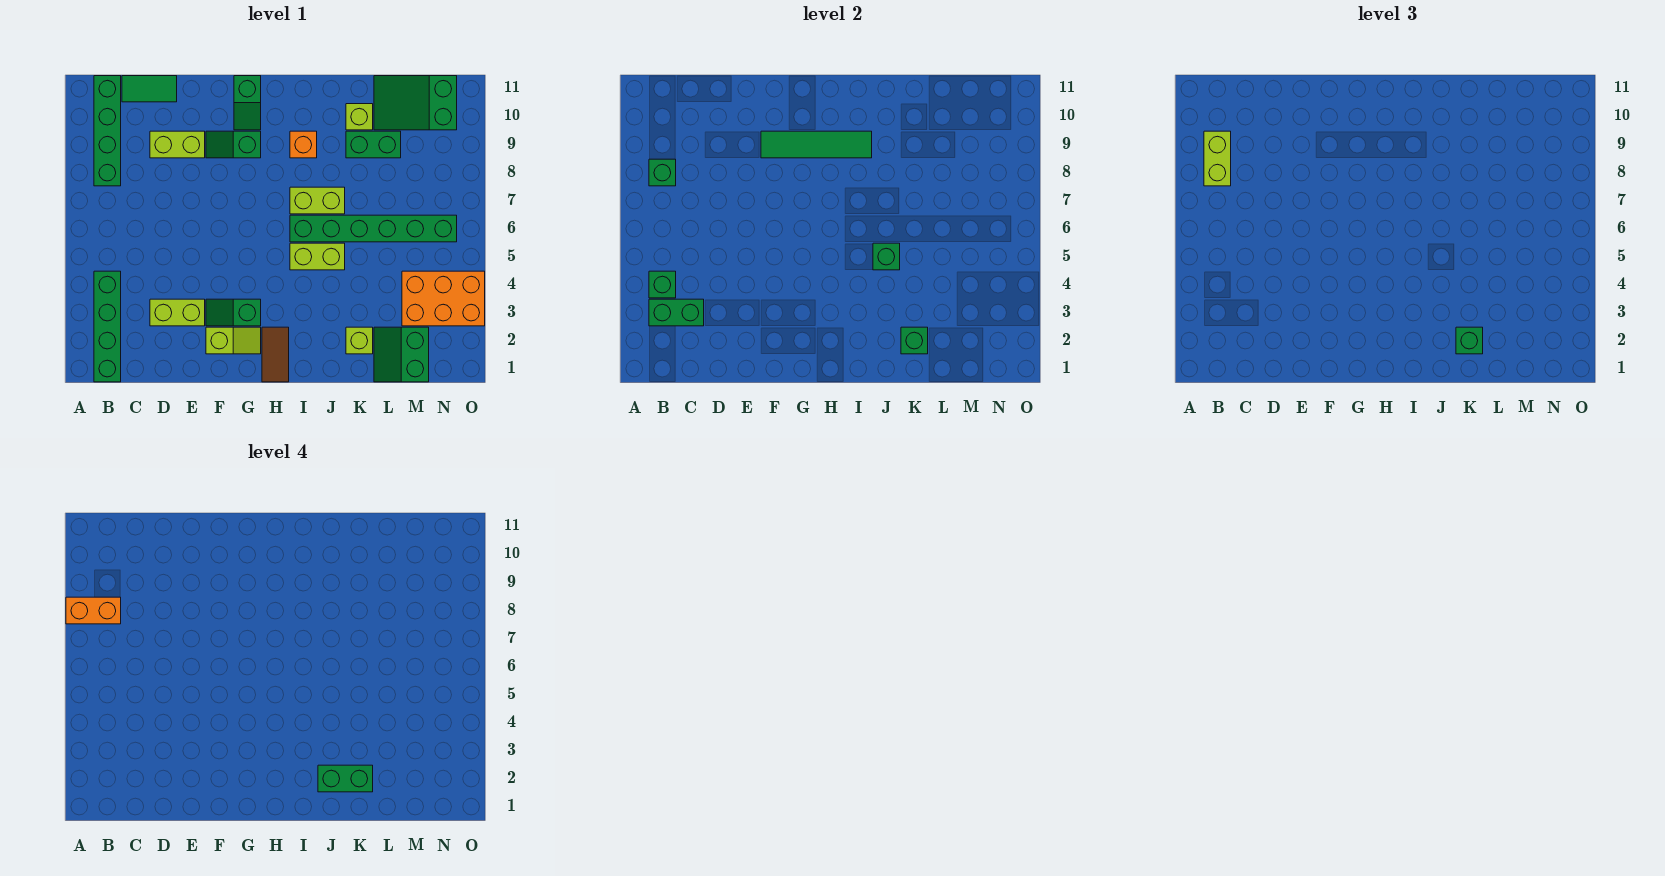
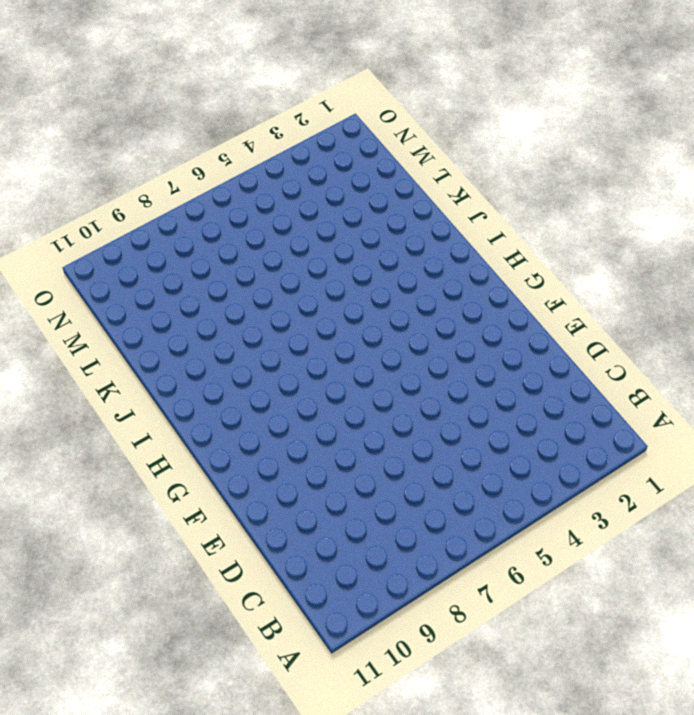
none -> green 1x4 brick [94,271,121,382]
none -> green 1x4 brick [94,76,121,186]
none -> green 1x2 tile [122,76,177,102]
none -> lime 1x2 brick [150,299,205,326]

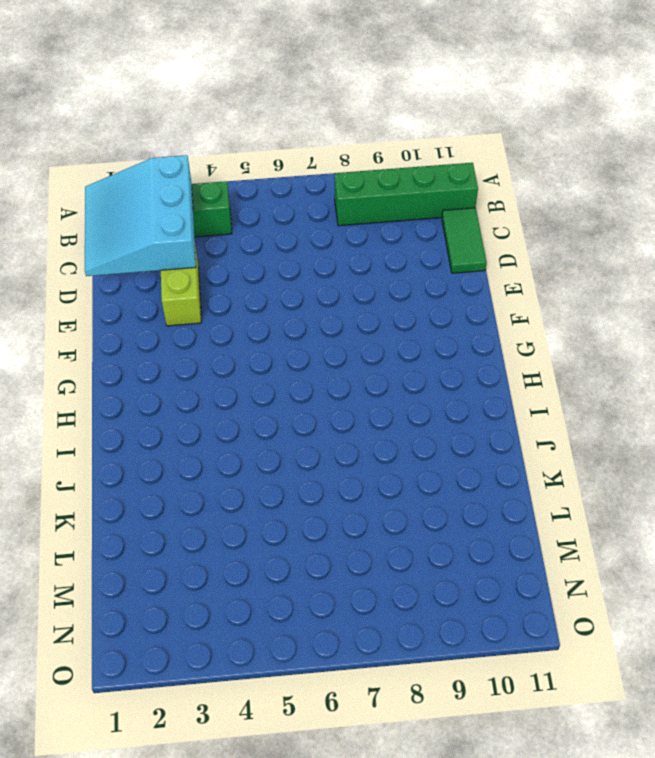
cyan 3x3 slope [85,155,196,276] -> green 1x2 brick [649,299,704,326]
none -> lime 1x2 brick [150,131,205,158]
none -> lime 1x2 slope [206,327,261,354]
none -> green 1x2 slope [206,299,261,326]
none -> green 1x2 slope [206,131,261,158]

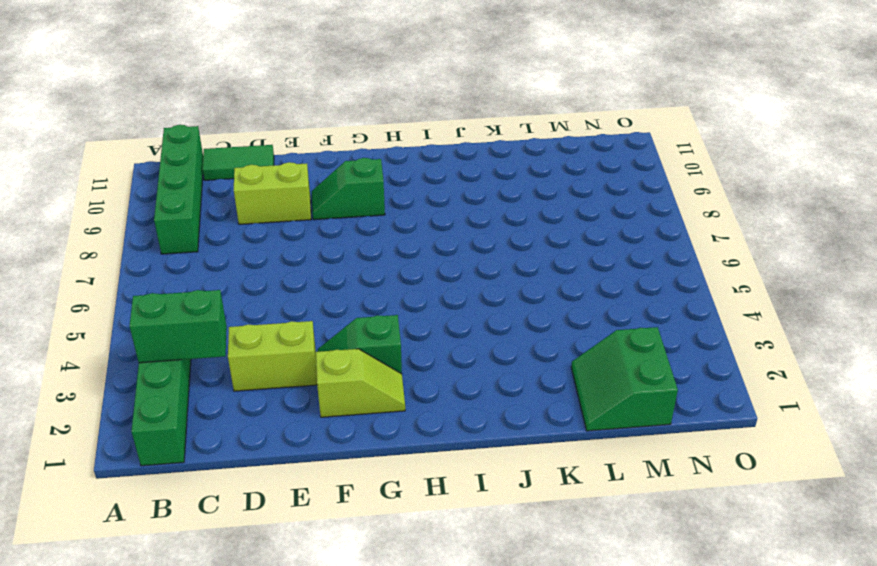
none -> green 1x2 slope [234,76,261,130]
none -> brown 1x2 tile [262,327,289,382]
none -> lime 1x2 brick [290,243,345,270]
none -> green 1x6 brick [290,215,457,242]

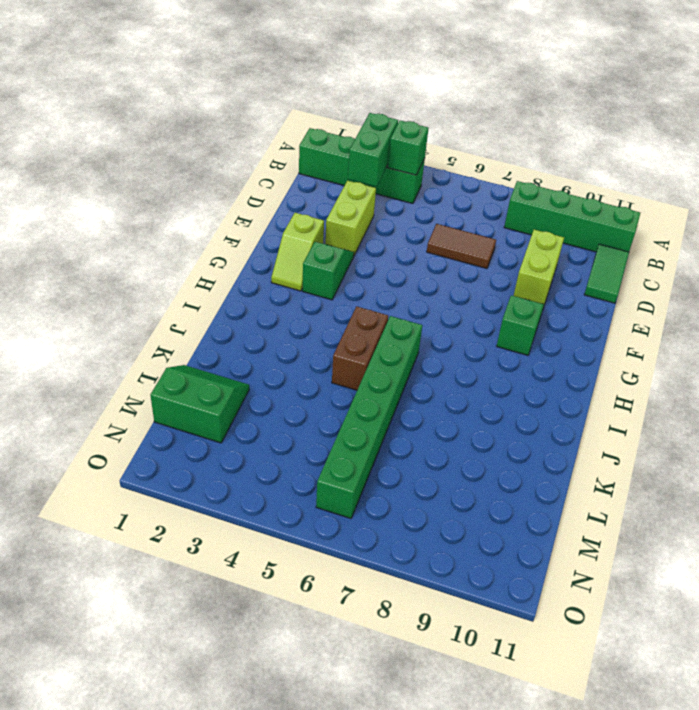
brown 1x2 tile [427,224,496,269] -> brown 1x2 tile moved to [262,327,289,382]
brown 1x2 brick [332,306,388,390] -> lime 1x2 brick [290,243,345,270]
none -> green 1x2 slope [234,76,261,130]
none -> lime 1x2 brick [290,187,345,214]
none -> orange 1x1 brick [290,131,317,158]
none -> lime 1x1 brick [346,327,373,354]

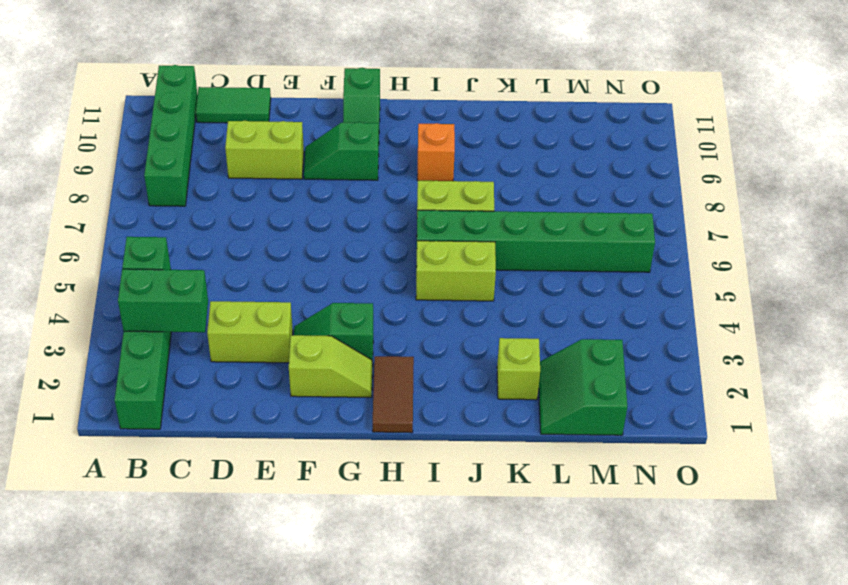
none -> green 1x2 brick [346,131,401,158]
none -> lime 1x1 brick [346,104,373,130]
none -> green 2x3 slope [374,76,457,130]
none -> orange 2x3 brick [402,271,485,326]

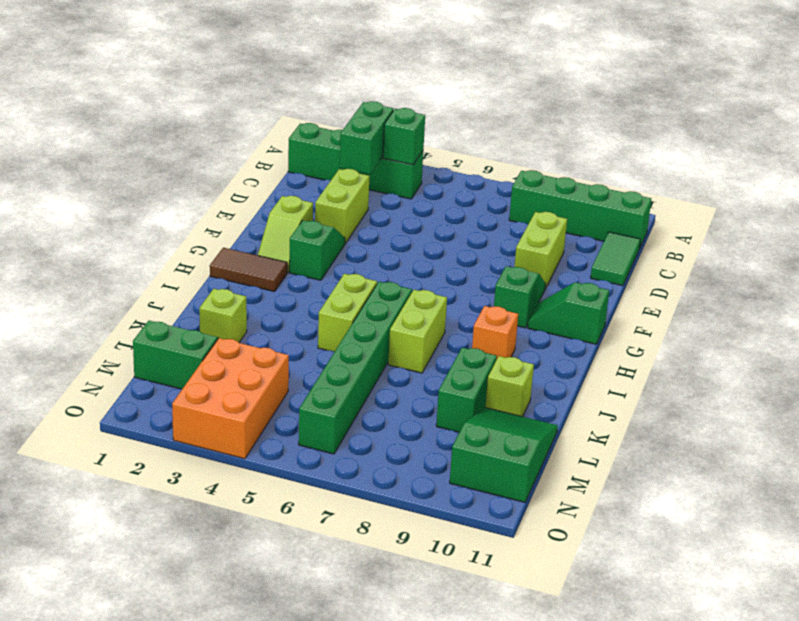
none -> green 1x1 brick [649,159,676,186]
none -> green 1x4 tile [761,131,872,158]
none -> green 1x1 brick [873,243,900,270]
none -> green 1x1 brick [901,327,928,354]

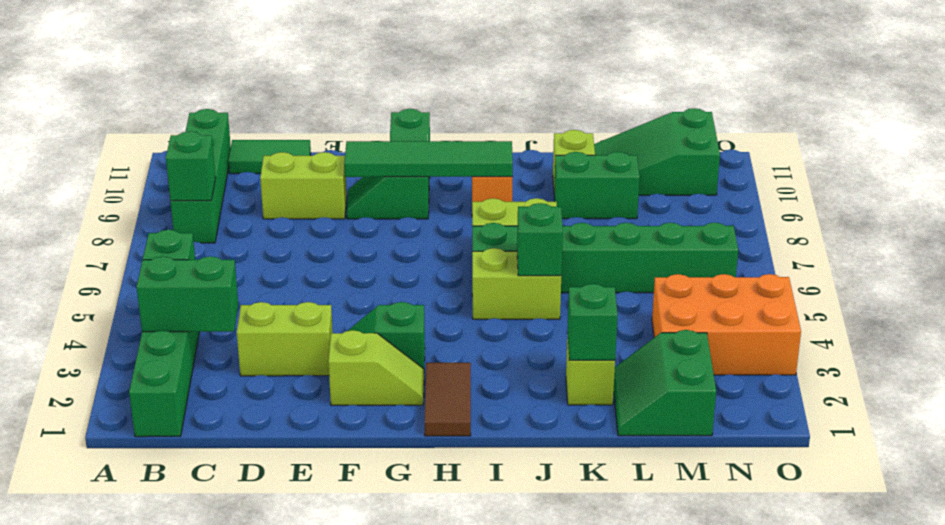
none -> lime 1x2 brick [1204,131,1231,186]
none -> green 1x1 brick [1456,327,1483,354]
none -> orange 1x2 brick [66,597,121,624]
none -> green 1x2 brick [318,765,373,792]

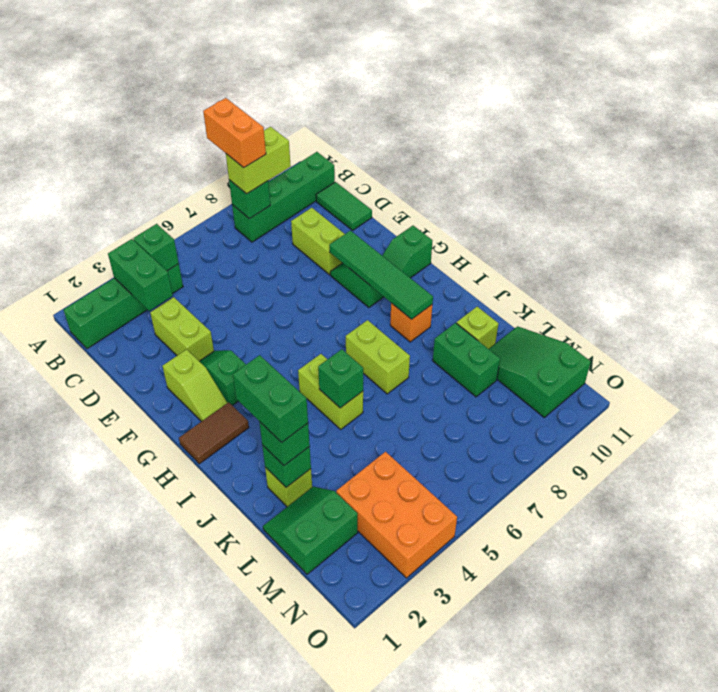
none -> green 1x6 brick [290,215,457,242]

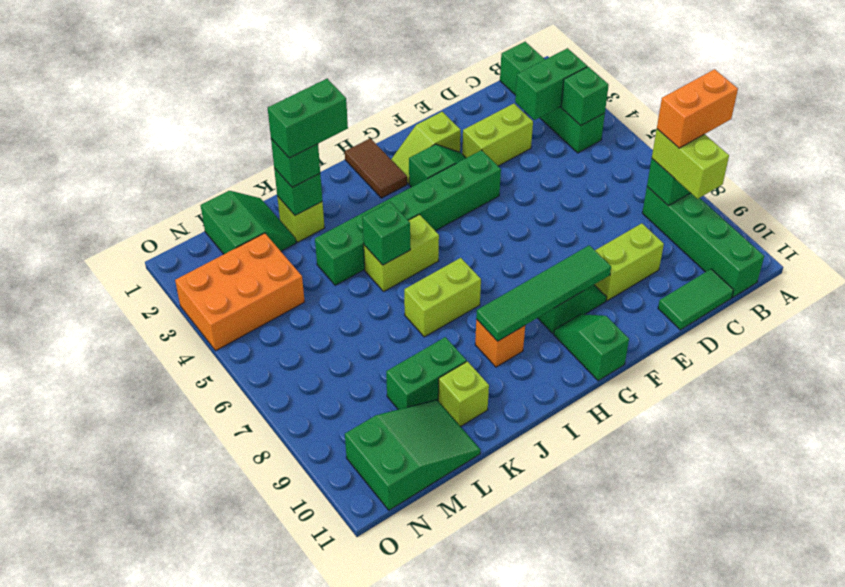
green 1x6 brick [315,150,501,285] -> green 1x6 brick moved to [290,215,457,242]

